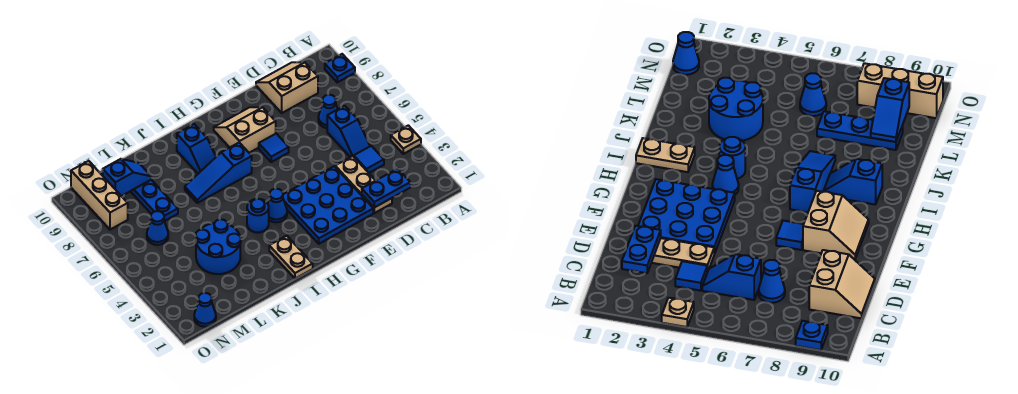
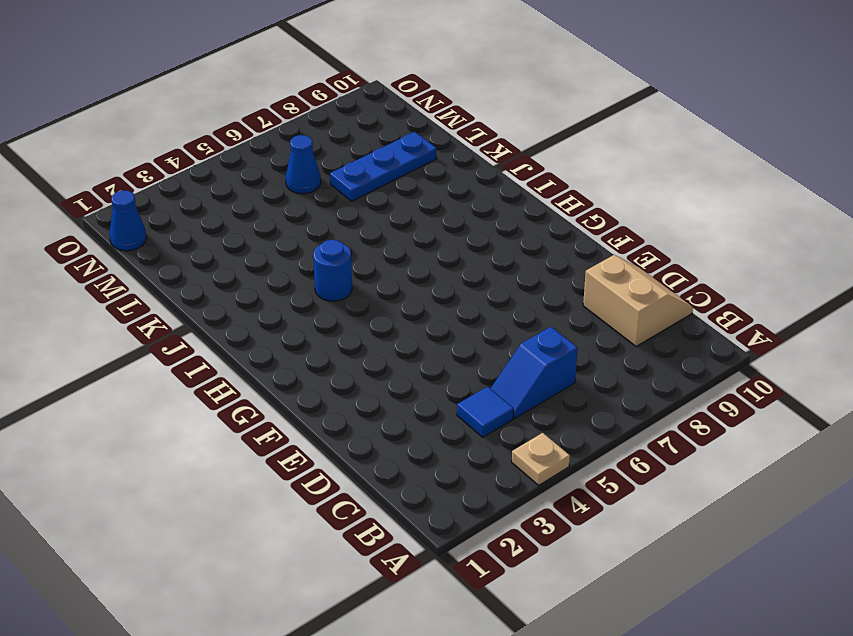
none -> blue 1x1 plate [325,54,355,82]
none -> blue 1x1 cone [318,95,338,128]
none -> tan 1x3 plate [335,156,392,213]

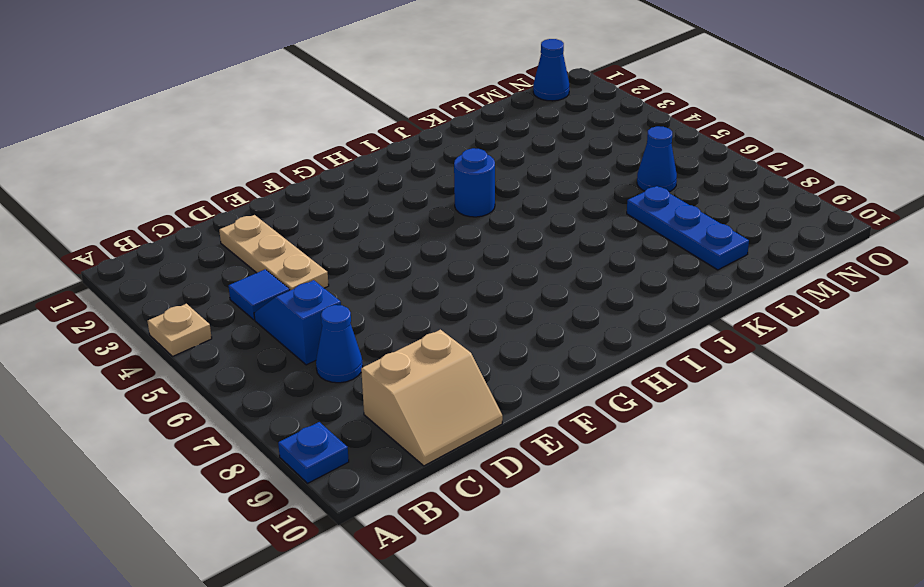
none -> blue 3x3 plate [283,166,373,244]
none -> blue 1x1 tile [259,134,289,162]
none -> tan 2x2 slope [214,107,276,153]

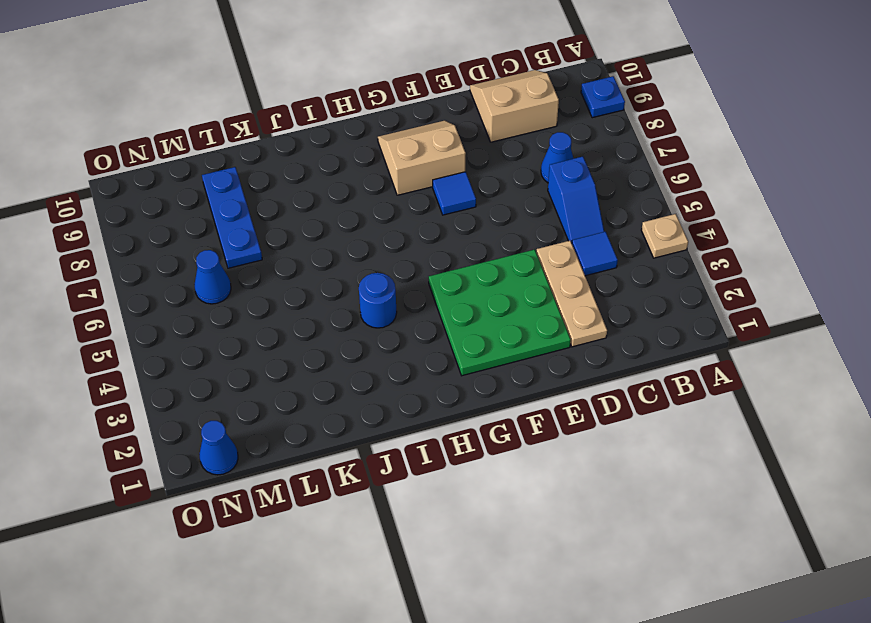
green 3x3 plate [429,249,571,376] -> blue 3x3 plate [283,166,373,244]
none -> blue 1x1 cone [268,189,287,222]
none -> blue 1x3 slope [185,143,252,203]
none -> tan 1x2 plate [269,236,313,279]

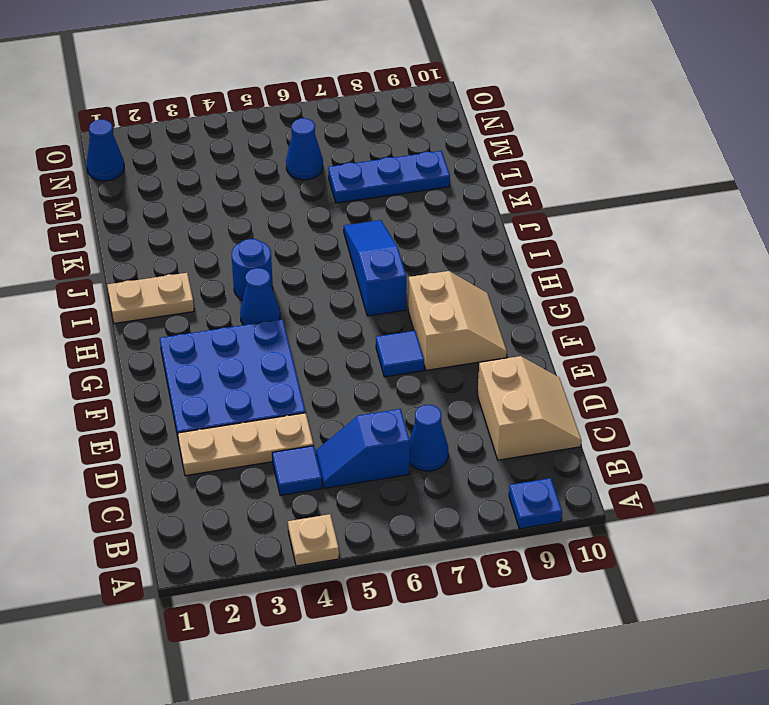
none -> blue 1x2 slope [177,124,216,174]
none -> blue 2x2 round brick [196,219,241,274]
none -> tan 1x3 brick [71,161,128,230]

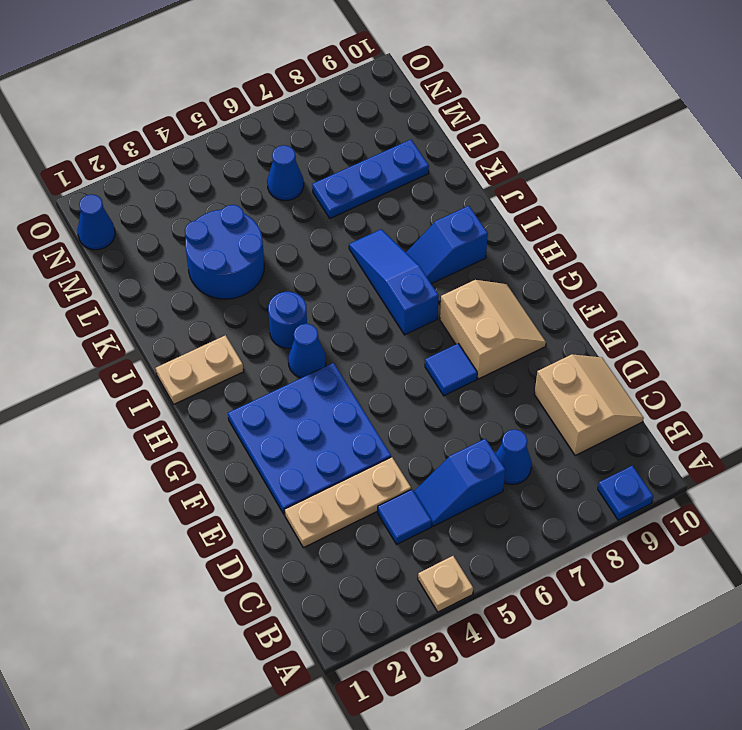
none -> tan 1x3 brick [71,161,128,230]
none -> blue 1x2 plate [362,169,410,208]
none -> blue 1x2 slope [103,159,151,196]

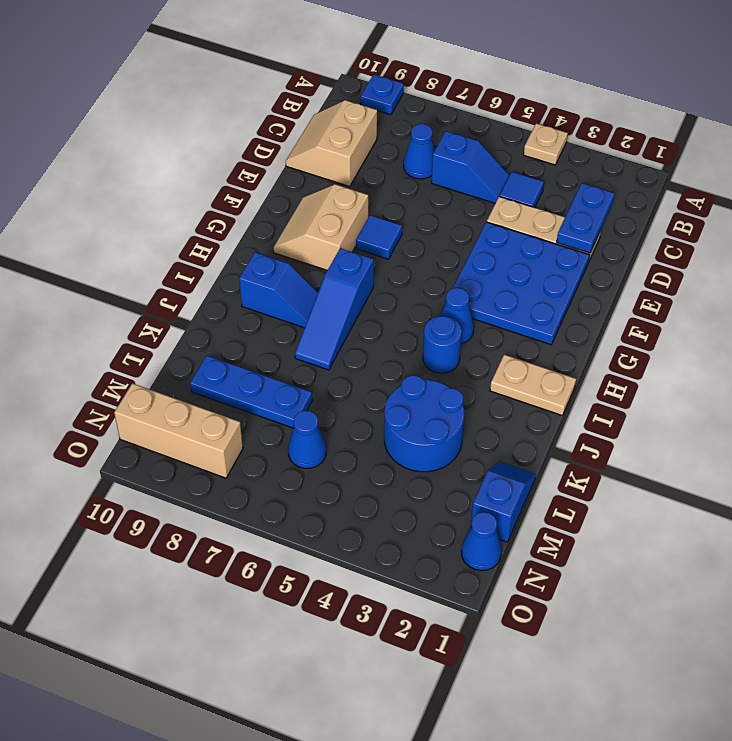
blue 1x2 slope [471,462,536,542] -> blue 1x2 slope moved to [103,159,151,196]

